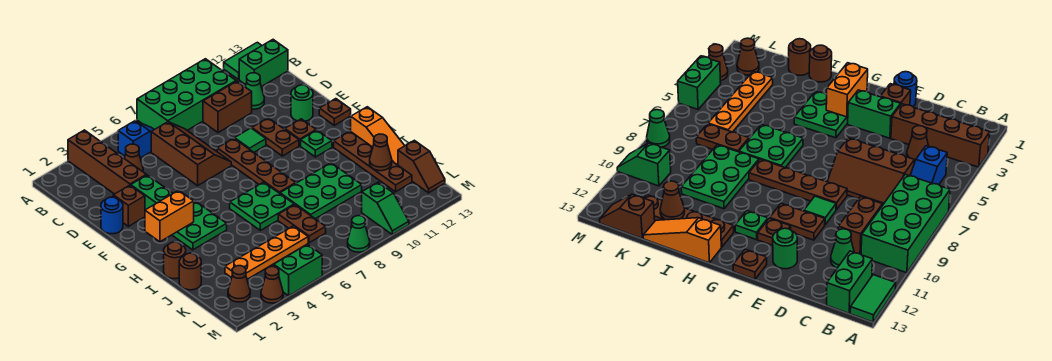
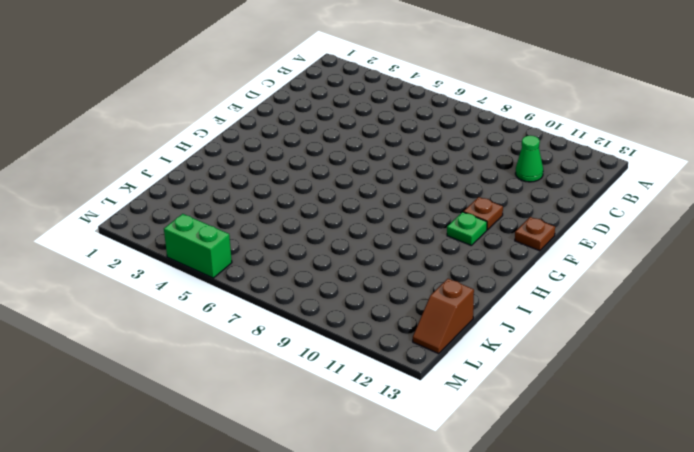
none -> brown 1x4 brick [68,130,146,194]
none -> green 2x4 brick [137,59,236,130]
none -> green 1x2 tile [224,42,262,79]
none -> blue 1x2 slope [118,121,154,158]

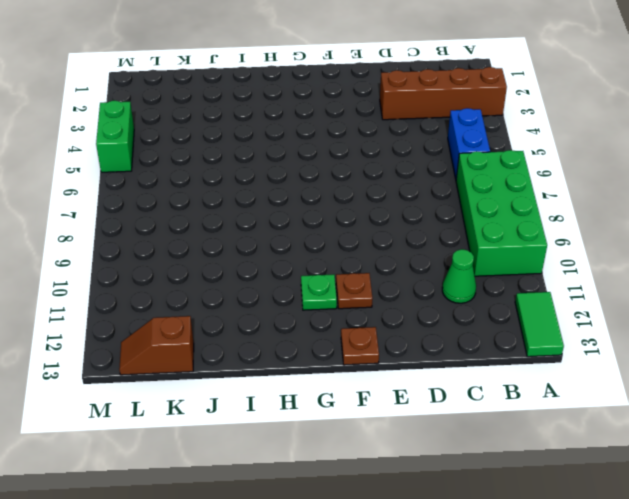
blue 1x2 brick [448,108,490,179] -> blue 1x2 slope [118,121,154,158]
none -> green 1x2 brick [239,40,288,87]
none -> brown 1x1 cone [124,144,143,172]
none -> brown 2x3 slope [151,122,231,186]
none -> brown 1x2 brick [203,81,252,133]

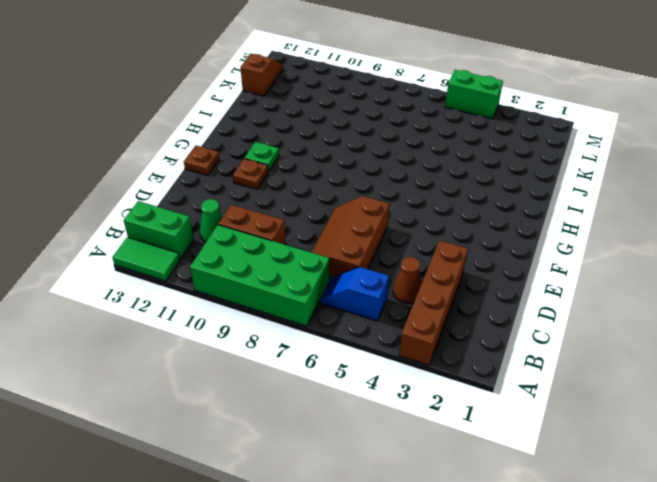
none -> blue 1x1 round brick [101,197,123,234]
none -> brown 1x1 brick [113,185,145,226]
none -> green 1x2 brick [131,175,173,210]
none -> brown 1x4 plate [217,138,296,193]

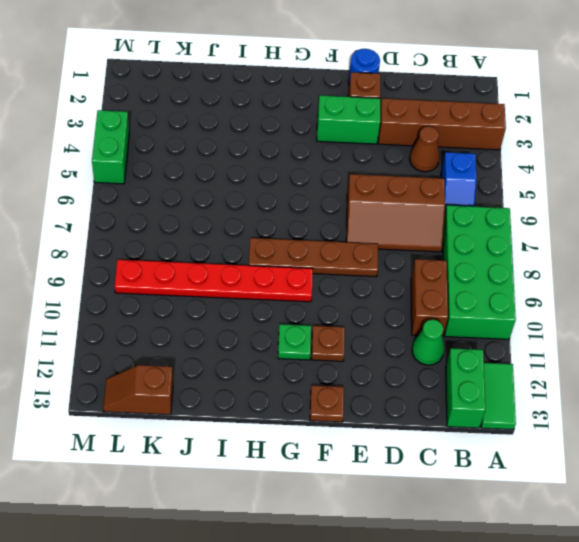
red 1x6 plate [115,260,313,302] -> green 2x3 plate [280,163,362,219]
none -> green 1x1 tile [234,128,266,152]
none -> brown 1x2 plate [252,118,299,156]
none -> green 1x1 round brick [291,85,313,121]
none -> green 2x2 plate [172,201,227,250]

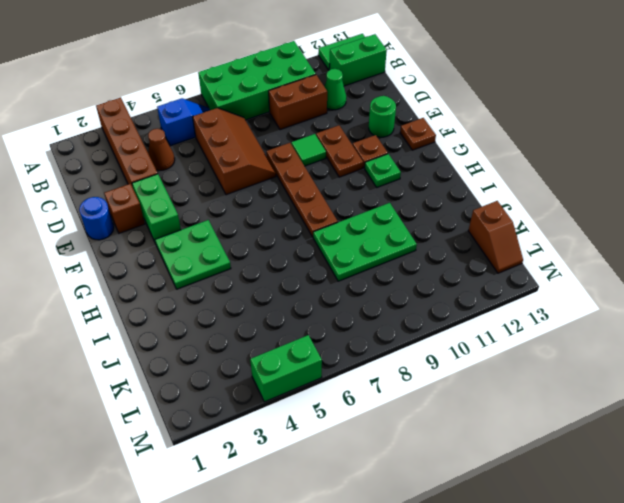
none -> green 2x2 plate [230,182,294,230]
none -> brown 1x4 plate [334,131,412,192]
none -> orange 1x3 slope [351,107,405,165]
none -> brown 1x1 round brick [164,242,186,279]

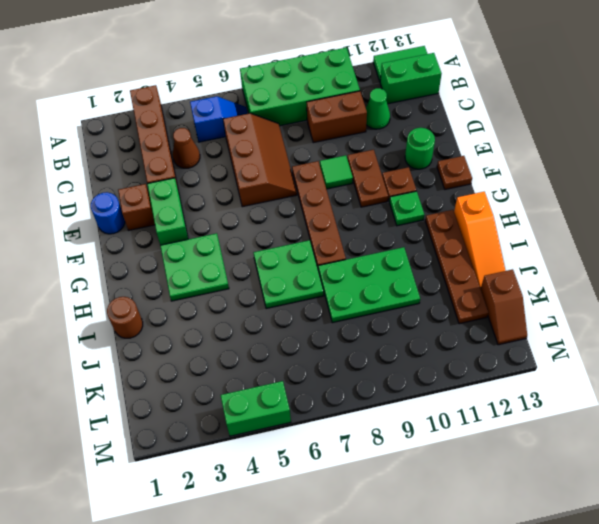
none -> brown 1x1 round brick [179,253,201,290]
none -> brown 1x2 plate [278,205,326,243]
none -> orange 1x4 plate [225,226,308,279]
none -> brown 1x1 cone [228,266,250,302]

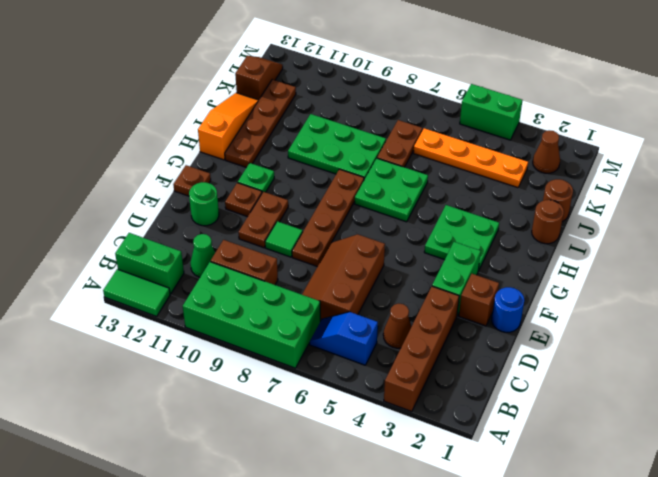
none -> green 1x2 slope [362,182,409,235]
none -> brown 1x1 cone [261,267,283,303]
none -> green 1x1 cone [348,216,370,252]
none -> orange 1x2 brick [145,190,194,242]

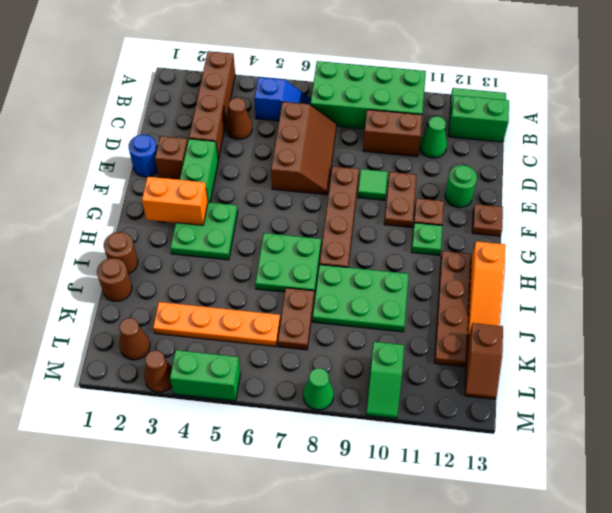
none -> brown 1x1 cone [370,134,392,171]

